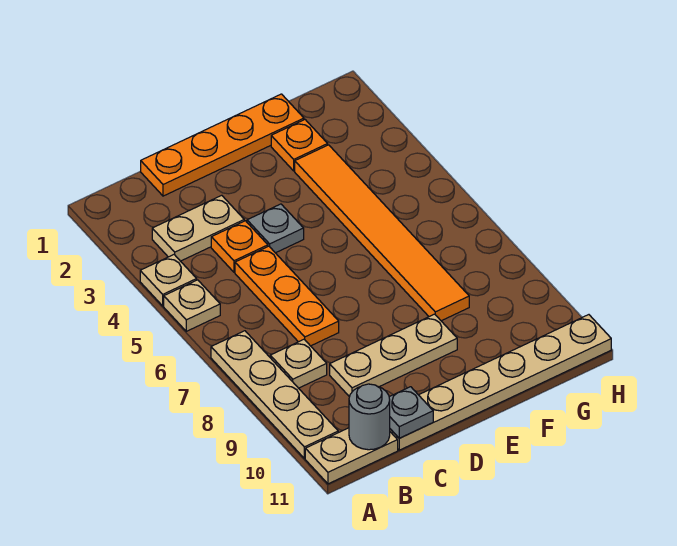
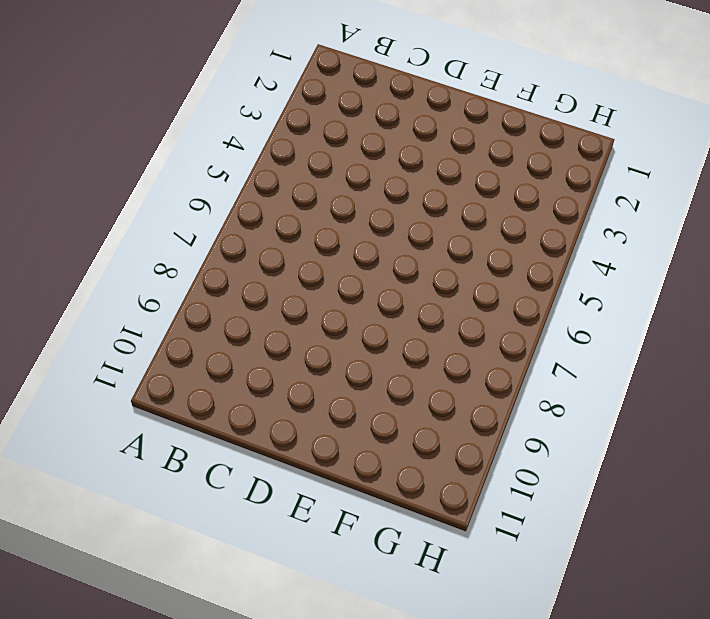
none -> tan 1x1 plate [140,255,197,306]
none -> tan 1x1 plate [164,280,220,331]
none -> tan 1x4 plate [211,331,338,458]

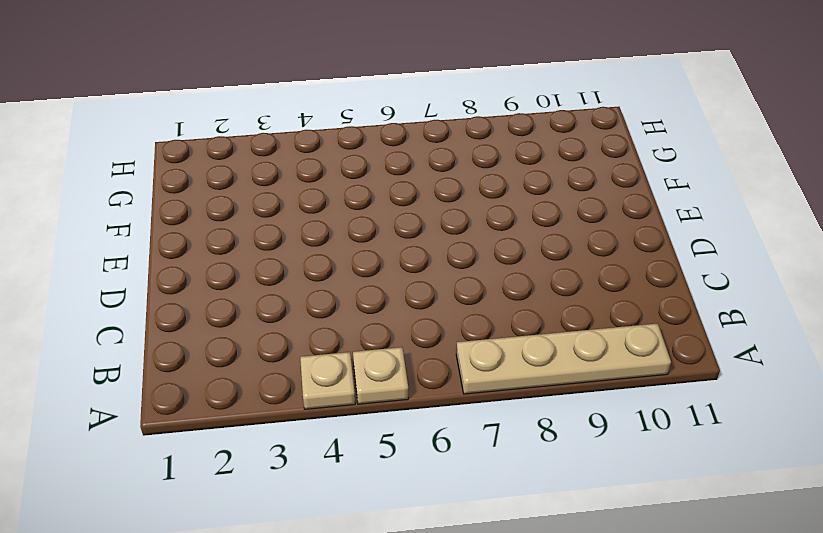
none -> tan 1x2 plate [305,428,398,484]
none -> tan 1x2 plate [152,195,244,261]
none -> tan 1x1 plate [270,339,327,388]

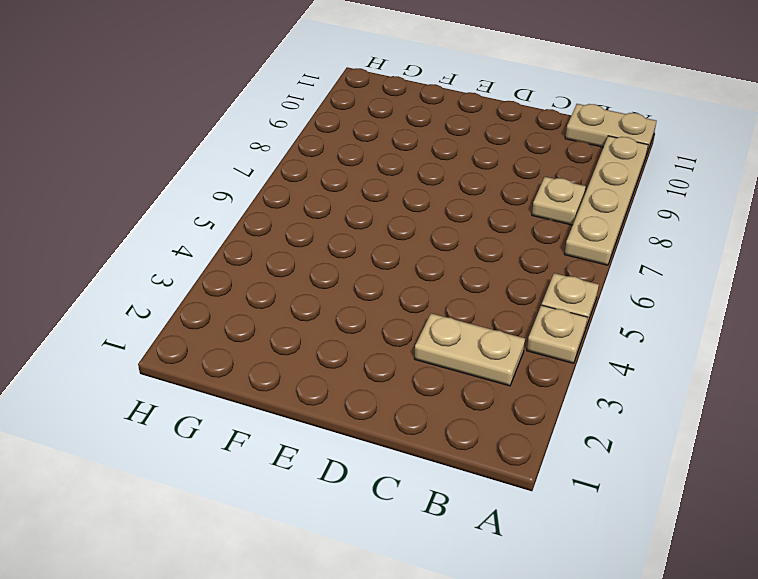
none -> orange 1x4 plate [141,94,304,196]
none -> orange 1x1 plate [211,221,268,272]
none -> orange 1x3 plate [235,246,339,346]

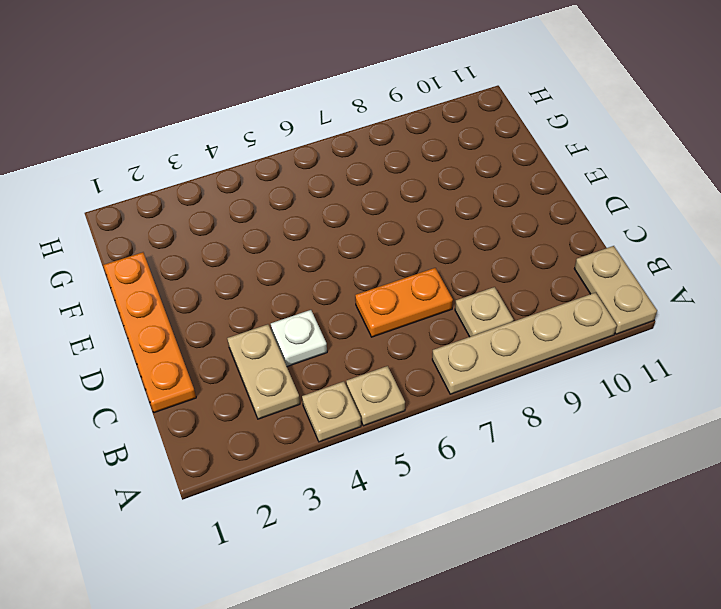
white 1x1 plate [271,310,327,366] -> orange 1x1 plate [211,221,268,272]
orange 1x2 plate [355,268,453,337] -> orange 1x3 plate [235,246,339,346]
none -> tan 1x3 plate [330,314,457,397]
none -> tan 1x6 plate [390,315,611,450]
none -> grey 1x1 plate [247,204,304,253]

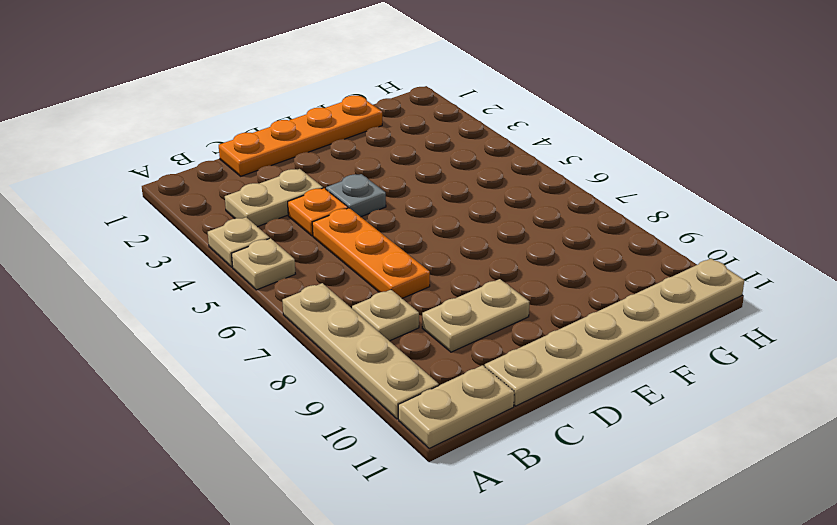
tan 1x2 plate [422,279,529,352] -> tan 1x3 plate [330,314,457,397]
none -> orange 1x1 plate [271,120,328,171]
none -> orange 1x6 tile [295,145,469,321]
none -> grey 1x1 round brick [349,384,390,450]

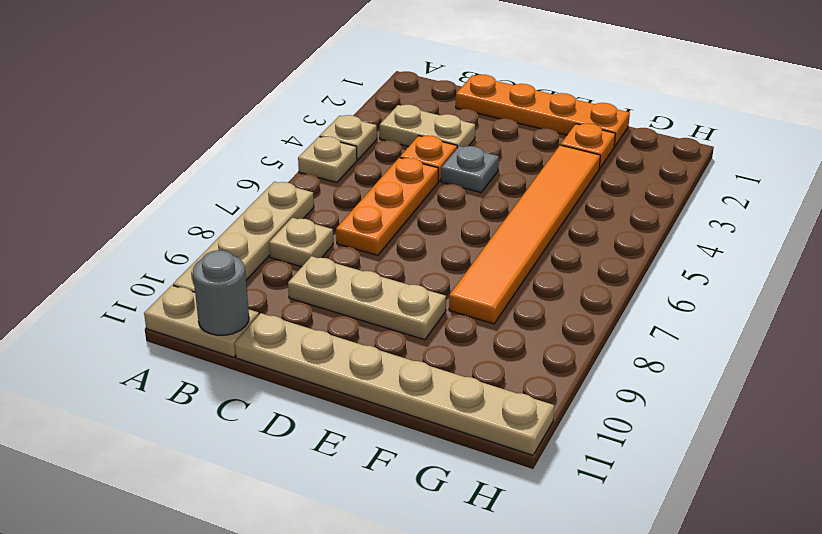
none -> grey 1x1 plate [389,387,433,438]

